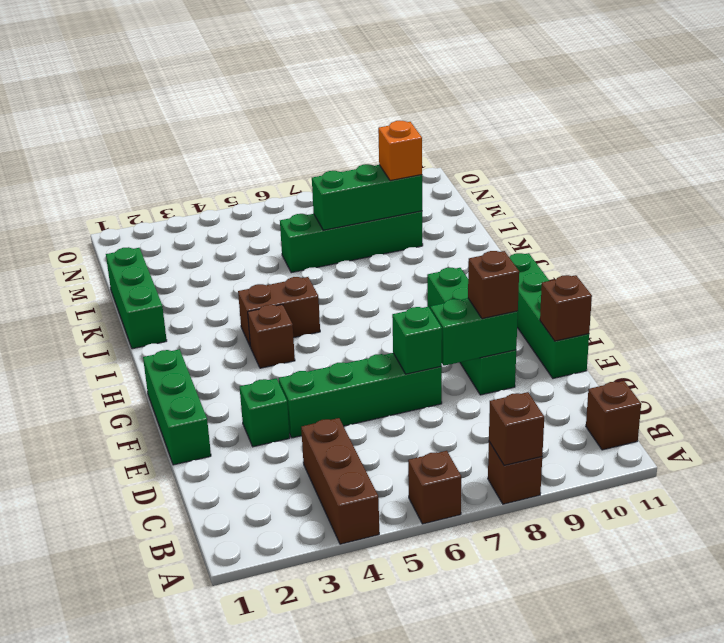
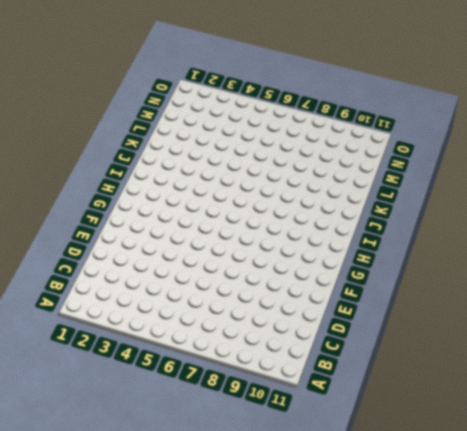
none -> brown 1x3 brick [301,418,379,544]
none -> brown 1x1 brick [408,451,461,524]
none -> brown 1x1 brick [488,442,542,504]

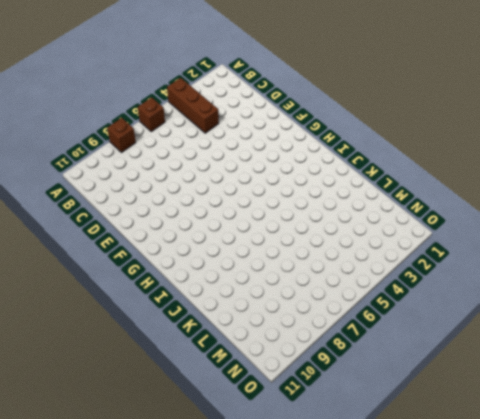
none -> brown 1x1 brick [586,381,641,450]
none -> green 1x3 brick [143,349,211,465]
none -> green 1x1 brick [240,378,290,447]

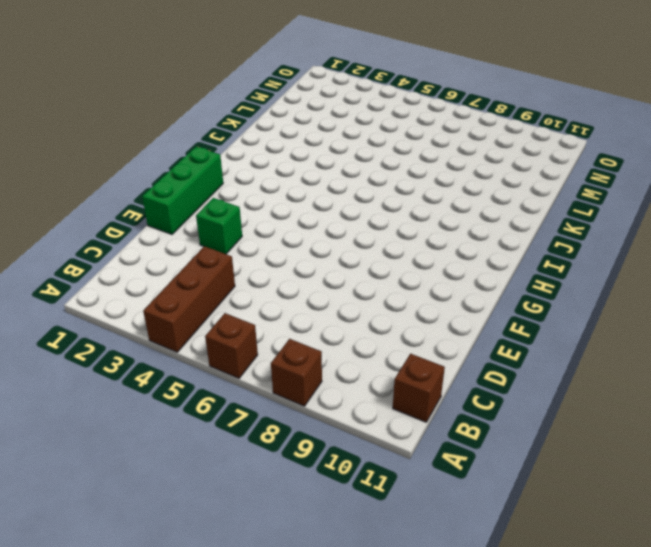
none -> green 1x4 brick [279,353,442,438]
none -> green 1x4 brick [427,268,516,395]
none -> green 1x4 brick [509,253,589,378]

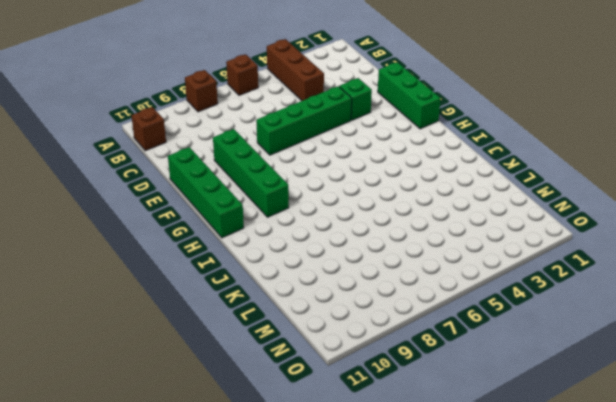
none -> brown 1x1 brick [248,304,295,368]
none -> brown 1x2 brick [238,277,320,345]
none -> green 1x3 brick [106,247,167,349]

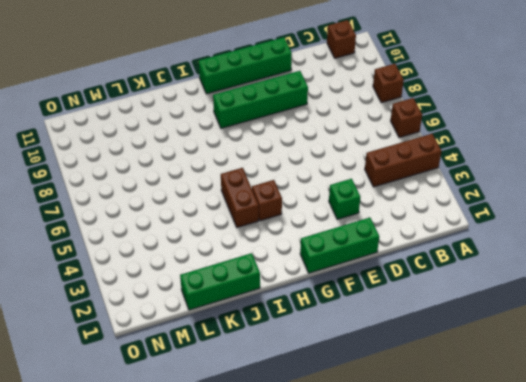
none -> green 1x4 brick [279,353,442,438]
none -> green 1x4 brick [280,211,423,273]
none -> brown 1x1 brick [489,392,544,465]

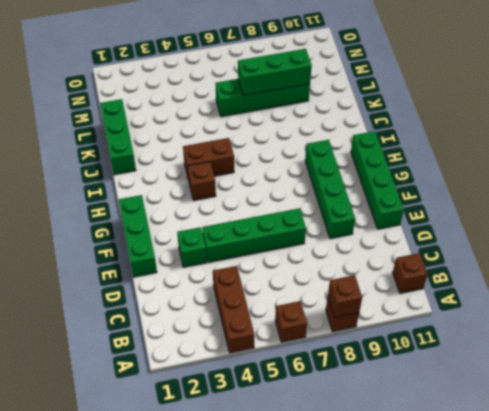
none -> green 1x1 brick [392,307,442,374]
none -> green 1x2 brick [430,298,518,366]
none -> brown 1x1 brick [540,275,592,341]

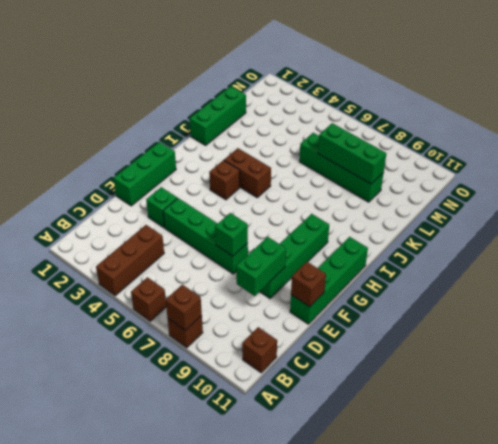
green 1x2 brick [236,237,286,296] -> green 1x2 brick turned to [430,298,518,366]
none -> brown 1x1 brick [468,251,519,319]
none -> orange 1x1 brick [378,121,422,181]

